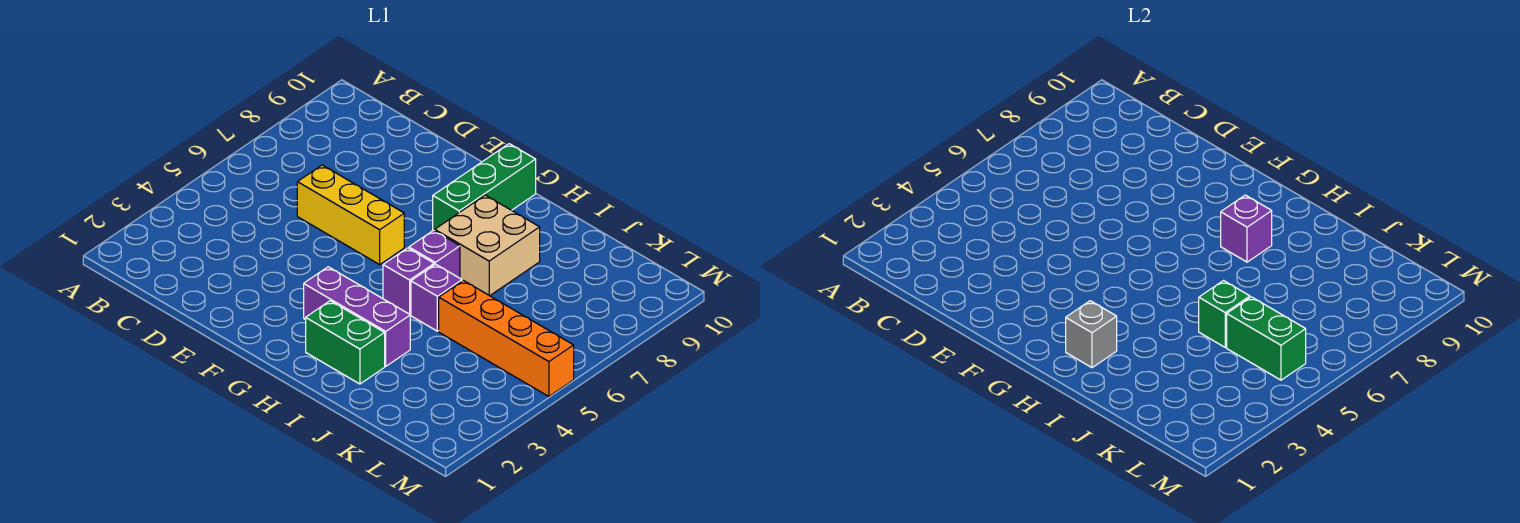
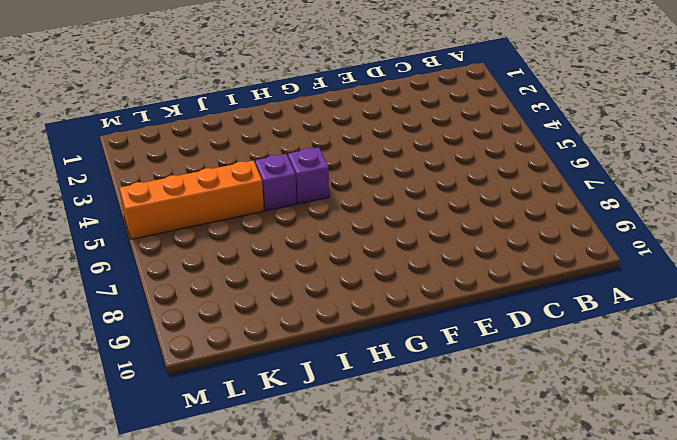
none -> yellow 1x3 brick [297,165,404,265]
none -> purple 1x3 brick [304,267,410,366]
none -> green 1x3 brick [433,144,536,231]

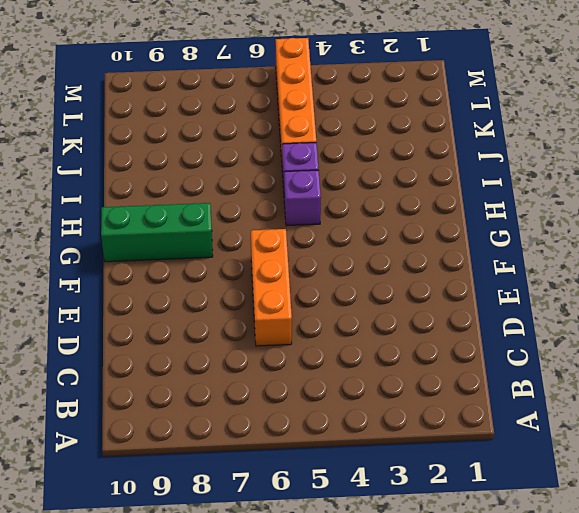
orange 1x3 brick [251,229,292,346] -> yellow 1x3 brick [297,165,404,265]
none -> purple 1x3 brick [304,267,410,366]
none -> green 1x2 brick [306,301,385,384]
none -> purple 1x1 brick [409,230,460,278]

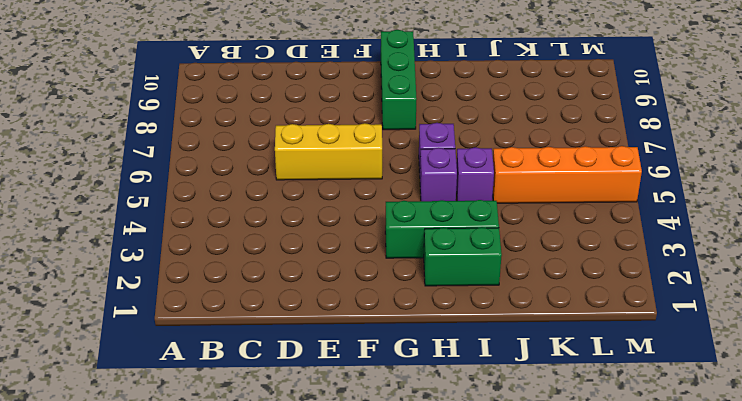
green 1x3 brick [385,200,499,258] -> purple 1x3 brick [304,267,410,366]
none -> tan 2x2 brick [435,195,540,296]
none -> grey 1x1 brick [1066,301,1117,368]
none -> purple 1x1 brick [1221,195,1272,262]

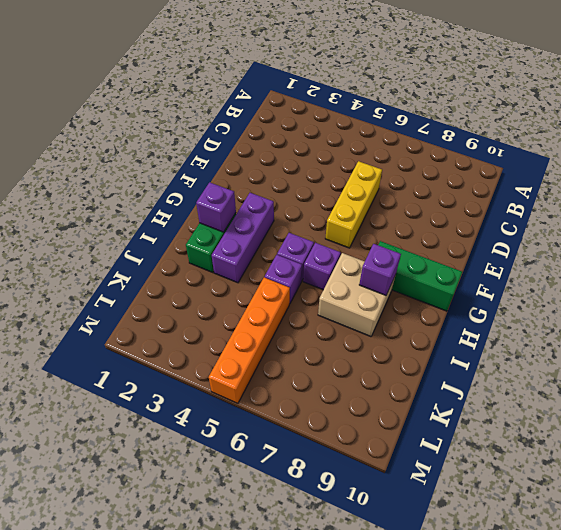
purple 1x1 brick [196,182,236,232] -> grey 1x1 brick [1066,301,1117,368]
none -> green 1x1 brick [1199,281,1250,347]
none -> green 1x2 brick [1227,297,1306,380]

